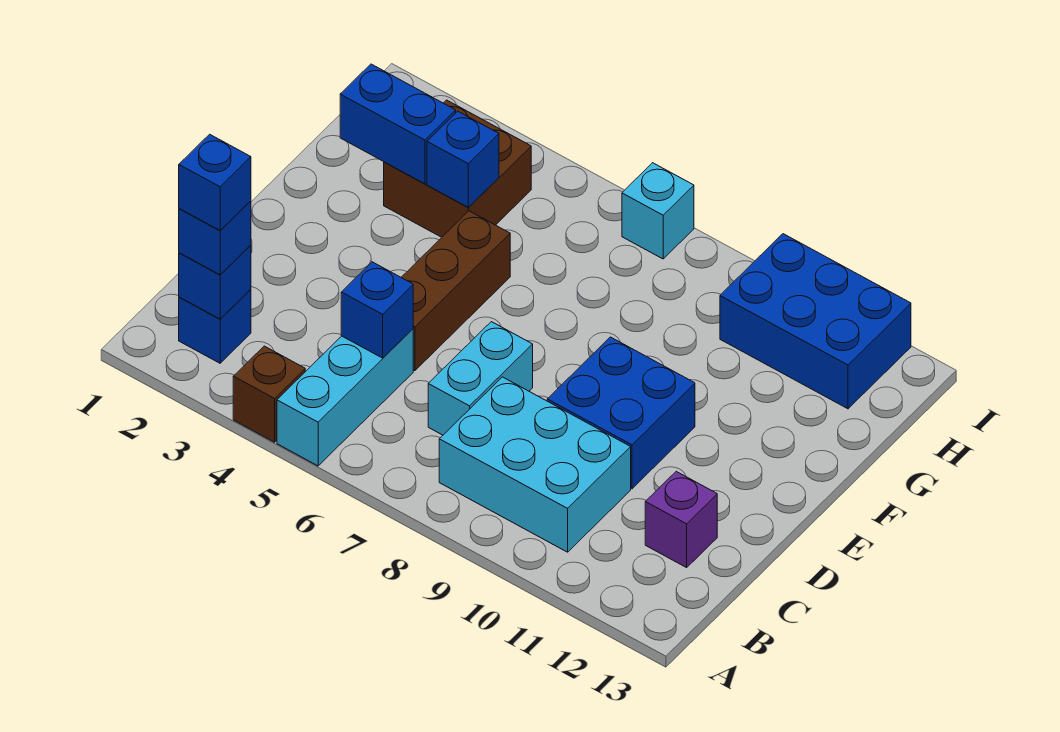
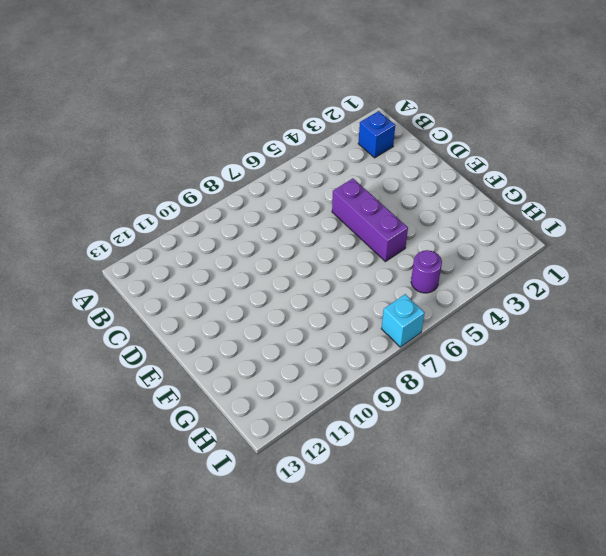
purple 1x3 brick [332,179,408,262] -> brown 1x3 brick [401,211,510,371]
purple 1x1 round brick [411,250,442,293] -> none
none -> brown 1x1 brick [233,346,305,442]
none -> cyan 1x3 brick [277,329,413,466]
none -> cyan 2x3 brick [439,377,631,552]

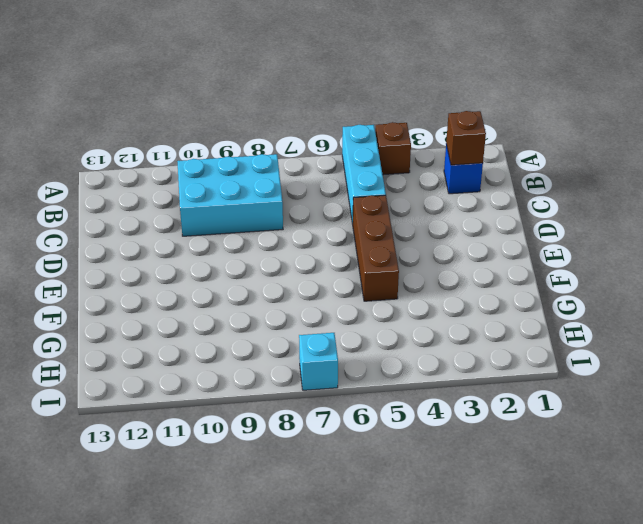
brown 1x1 brick [446,111,486,165] -> blue 1x1 brick [179,245,251,319]
none -> cyan 1x2 brick [428,322,533,435]
none -> purple 1x1 brick [645,471,717,568]
none -> blue 2x2 brick [547,337,695,489]

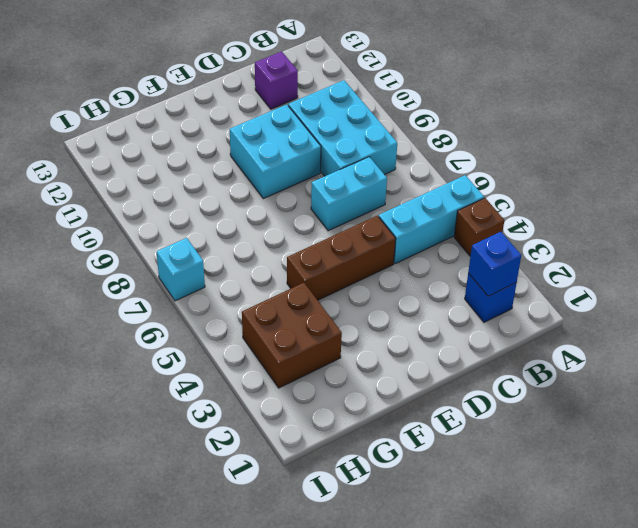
cyan 2x2 brick [230,105,321,199] -> blue 2x2 brick [547,337,695,489]
none -> blue 2x3 brick [720,234,911,409]
none -> blue 1x1 brick [341,262,413,358]
none -> blue 1x2 brick [340,64,456,184]

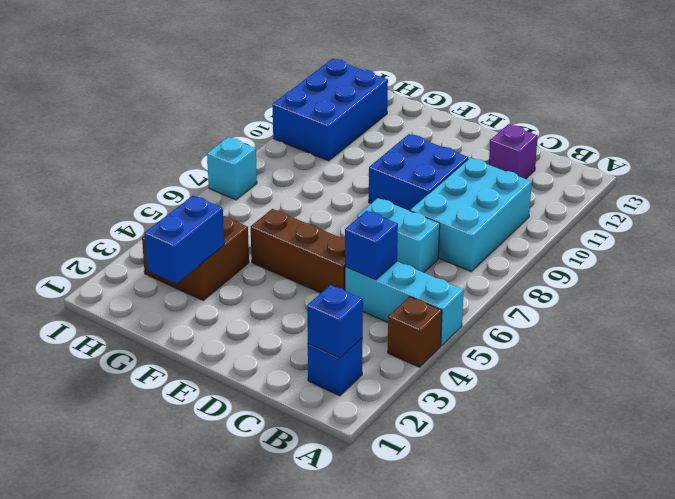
none -> blue 1x1 brick [427,111,499,208]
none -> blue 1x1 brick [179,201,251,275]
none -> blue 1x1 brick [179,134,251,231]

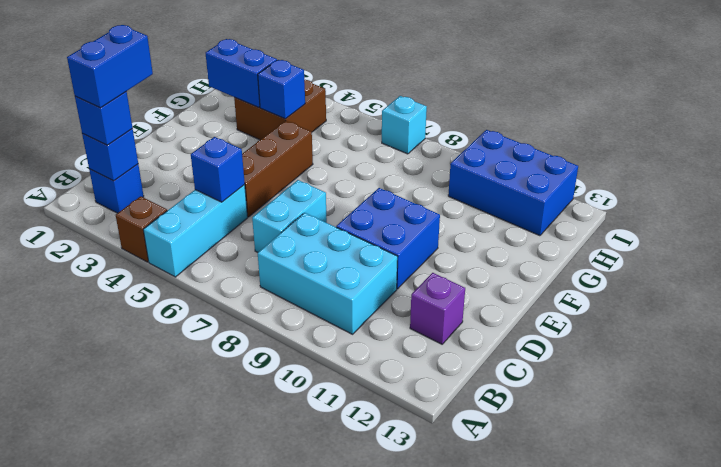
blue 1x2 brick [67,25,153,108] -> blue 1x1 brick [179,134,251,231]

